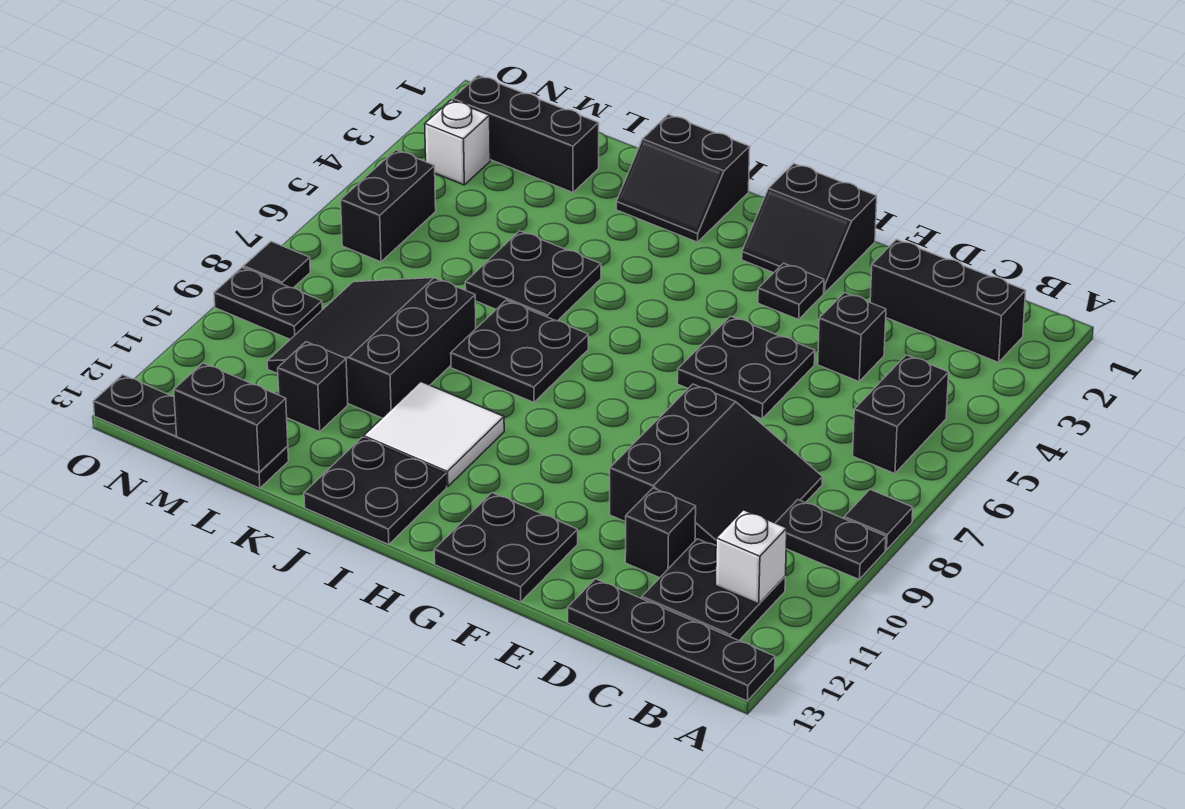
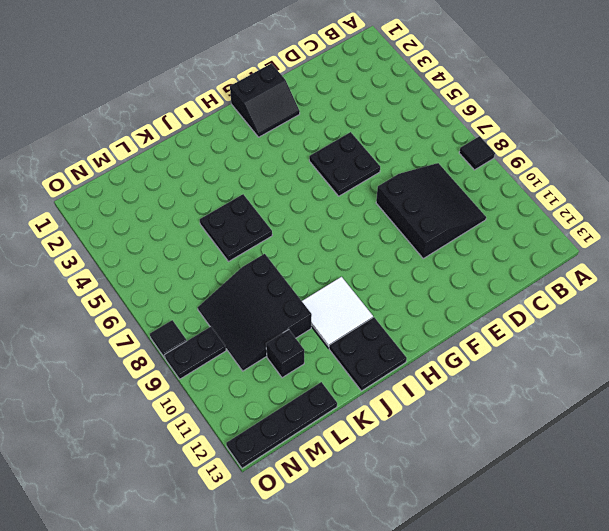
none -> black 1x2 plate [776,500,886,579]
none -> black 1x4 plate [568,579,775,701]
none -> black 1x3 brick [870,240,1026,362]

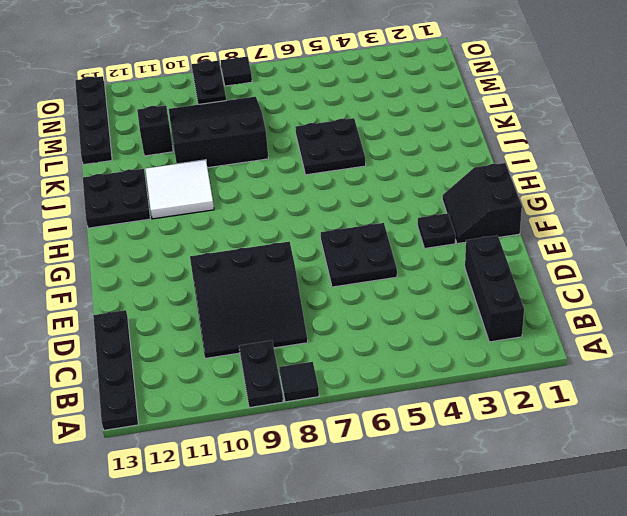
none -> black 1x2 brick [853,355,949,474]
none -> black 2x2 plate [642,539,785,641]
none -> black 1x1 brick [818,293,886,381]

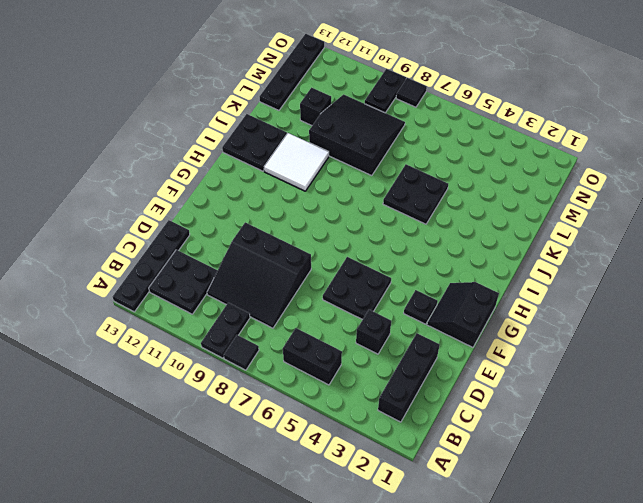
none -> black 1x1 brick [625,488,696,578]
none -> black 2x2 plate [434,493,578,602]
none -> black 2x2 slope [616,115,750,242]

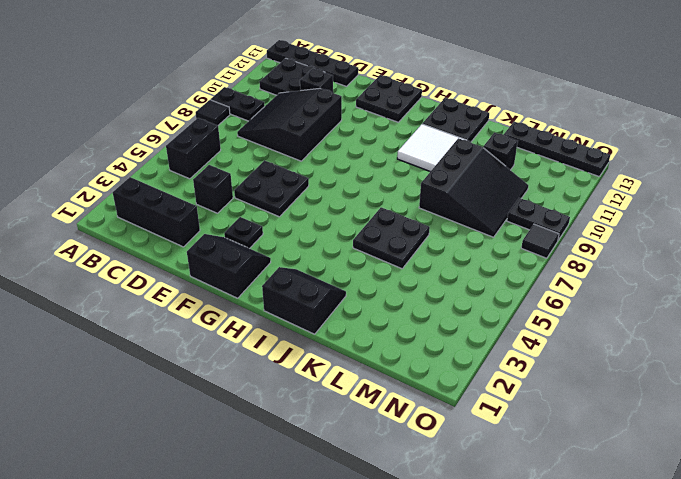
none -> black 2x2 plate [451,300,588,402]
none -> black 1x3 brick [452,75,599,192]
none -> white 1x1 brick [425,100,490,185]

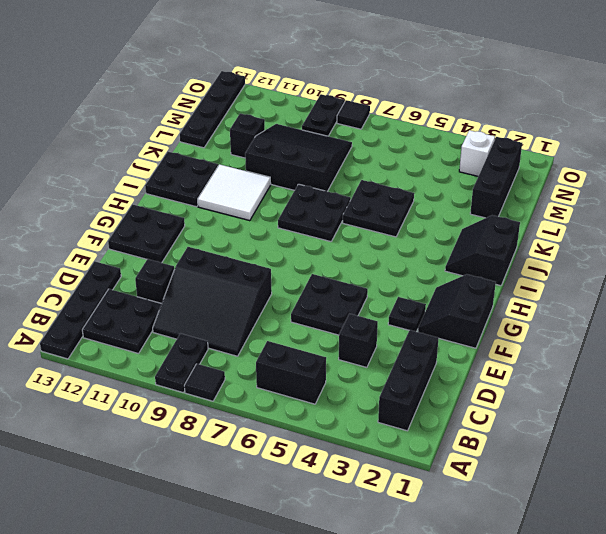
none -> black 1x2 brick [341,150,436,262]
none -> white 1x1 brick [716,510,787,604]
none -> black 1x2 brick [174,363,288,472]

